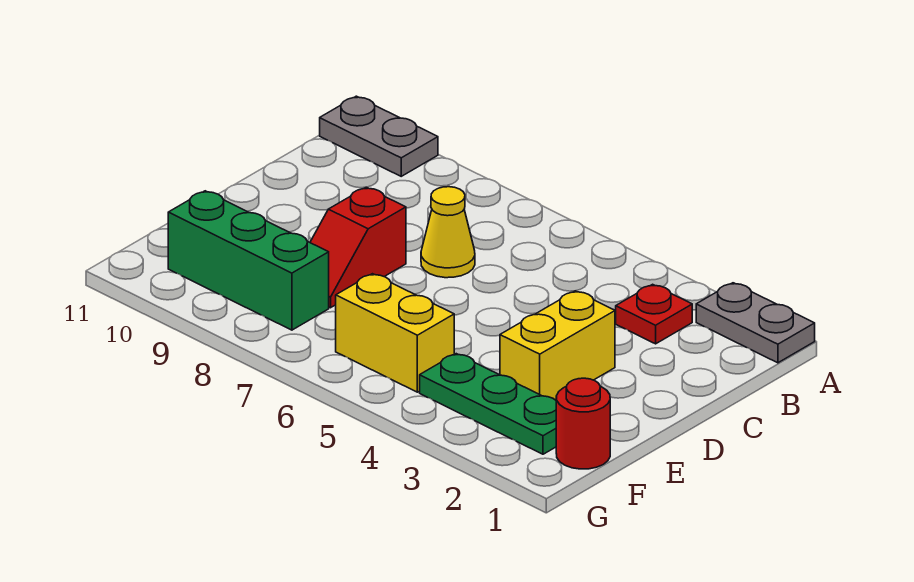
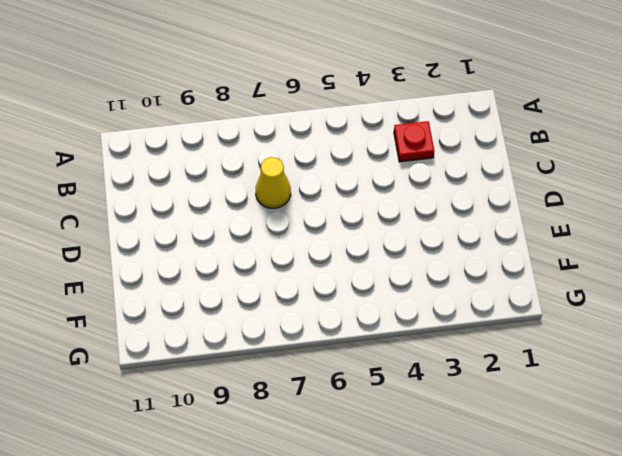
none -> grey 1x2 plate [696,283,815,363]
none -> grey 1x2 plate [320,96,438,176]

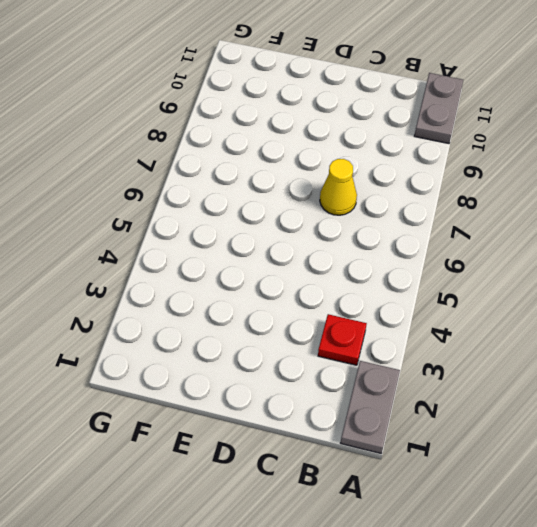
none -> yellow 1x2 brick [500,291,615,400]
none -> red 1x2 slope [310,187,406,308]

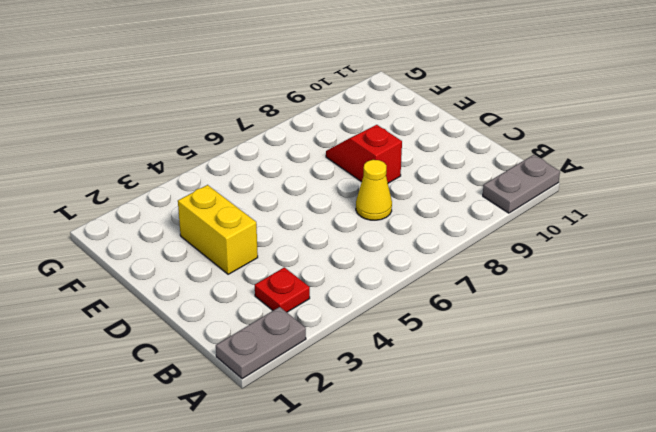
none -> red 1x1 round brick [556,378,610,469]
none -> green 1x3 plate [420,354,556,454]

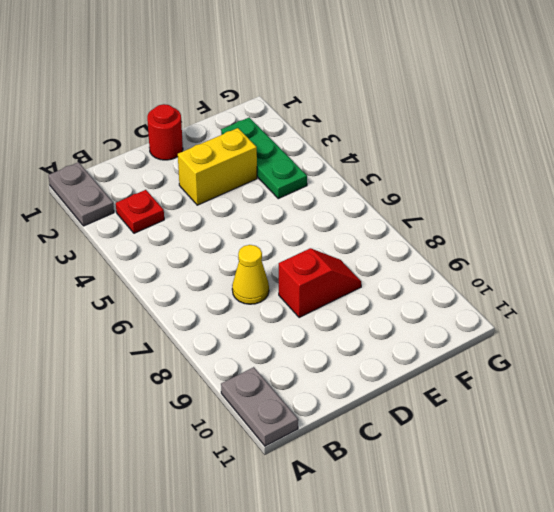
red 1x1 round brick [147,104,183,160] -> red 1x1 round brick moved to [556,378,610,469]
none -> yellow 1x2 brick [336,274,454,392]
none -> green 1x3 brick [168,191,329,330]

